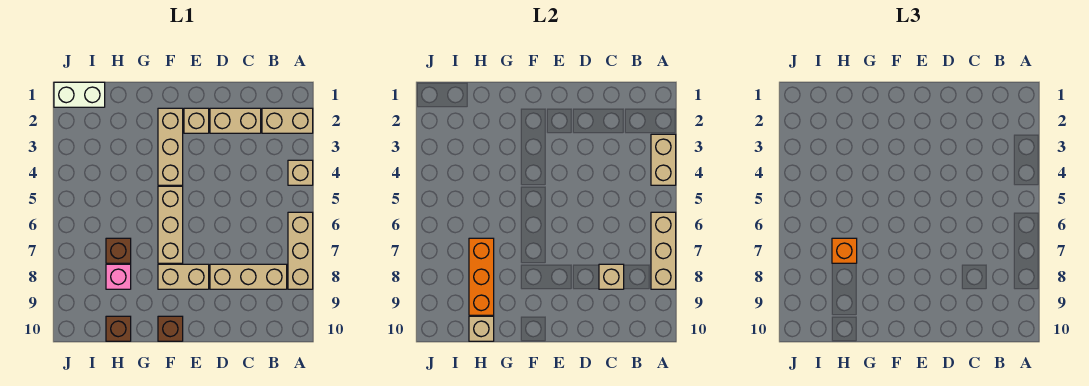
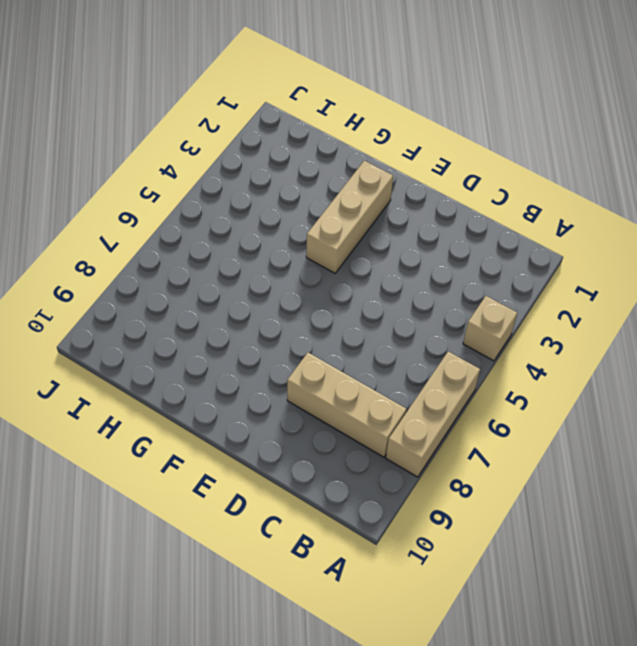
none -> tan 1x2 brick [262,108,313,133]
none -> tan 1x2 brick [210,108,261,133]
none -> tan 1x1 brick [184,108,209,133]

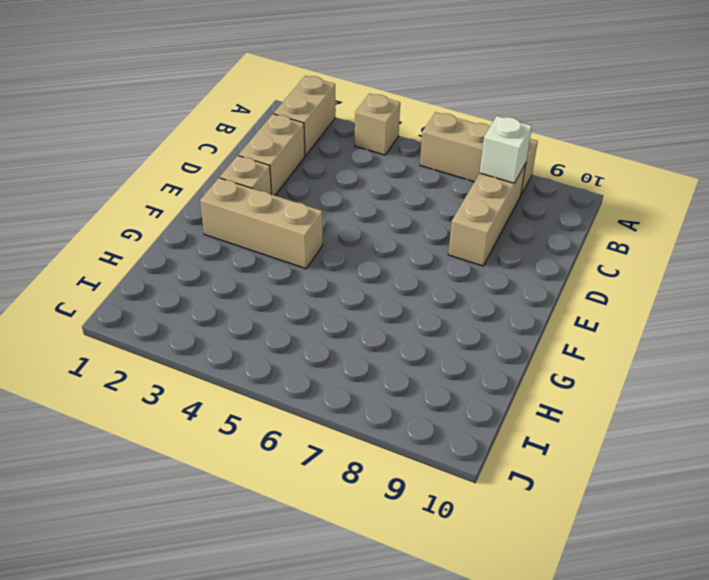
white 1x1 brick [480,116,532,183] -> none
none -> tan 1x2 brick [158,264,209,289]
none -> tan 1x3 brick [158,186,183,263]
none -> brown 1x1 brick [158,316,183,341]

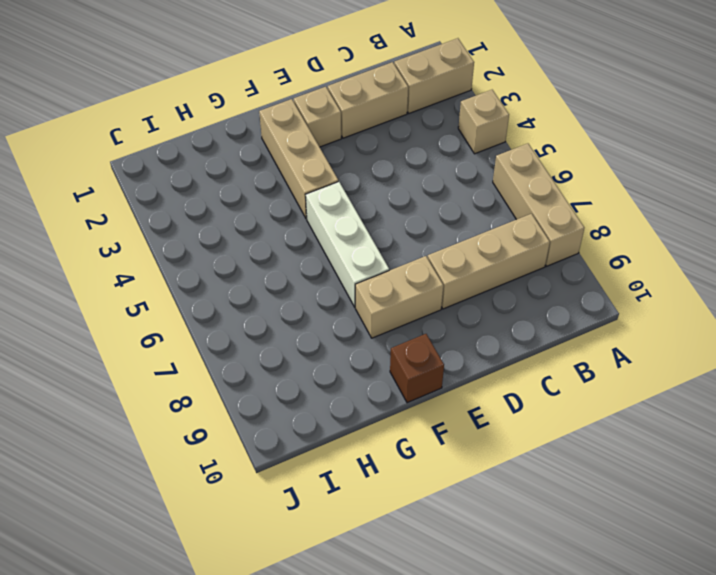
white 1x3 brick [306,182,389,307] -> tan 1x3 brick [158,186,183,263]
none -> brown 1x1 brick [106,238,131,263]
none -> pink 1x1 brick [106,264,131,289]
none -> brown 1x1 brick [106,316,131,341]

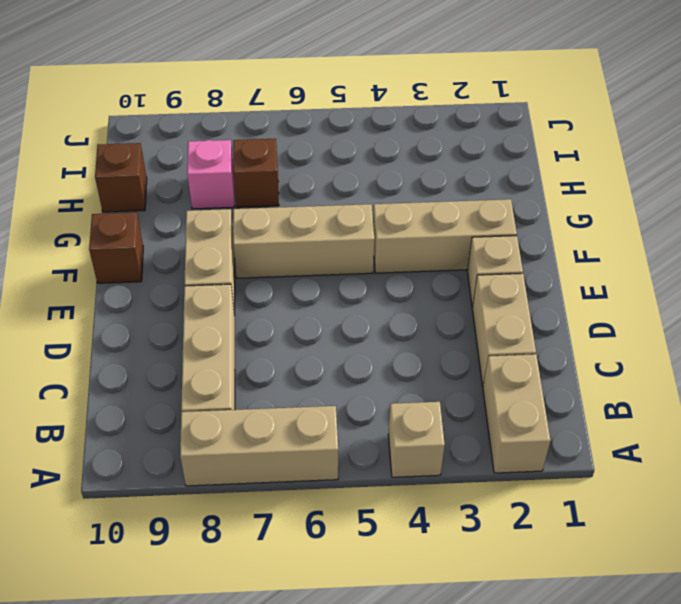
none -> white 1x2 brick [54,82,105,107]
none -> tan 1x2 brick [651,134,676,185]
none -> tan 1x3 brick [651,212,676,289]

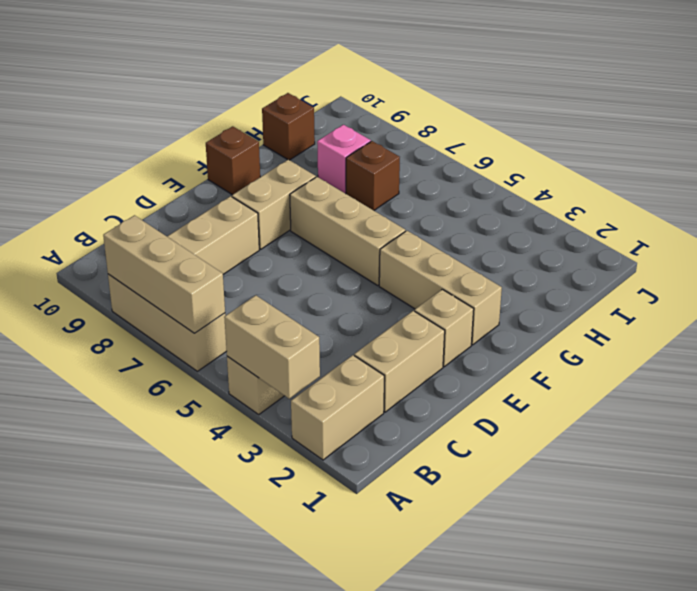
none -> white 1x2 brick [54,82,105,107]
none -> tan 1x1 brick [599,264,624,289]
none -> orange 1x3 brick [469,238,494,315]

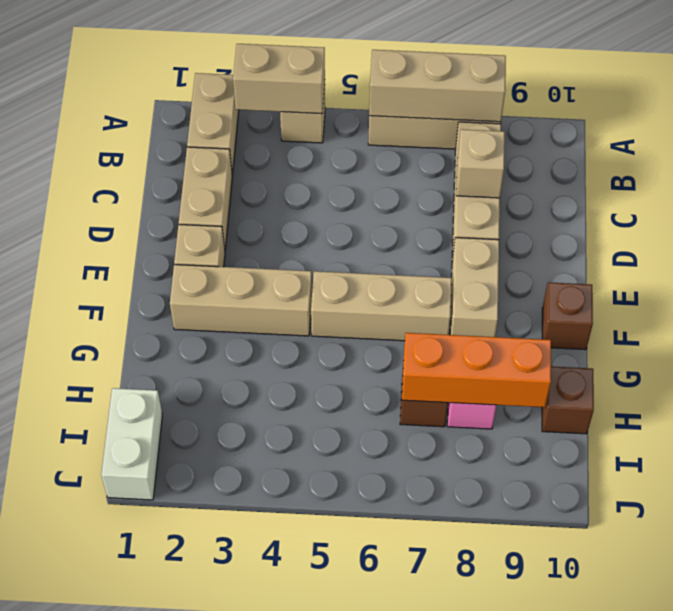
none -> tan 1x1 brick [469,316,494,341]
none -> orange 1x1 brick [832,238,857,263]

